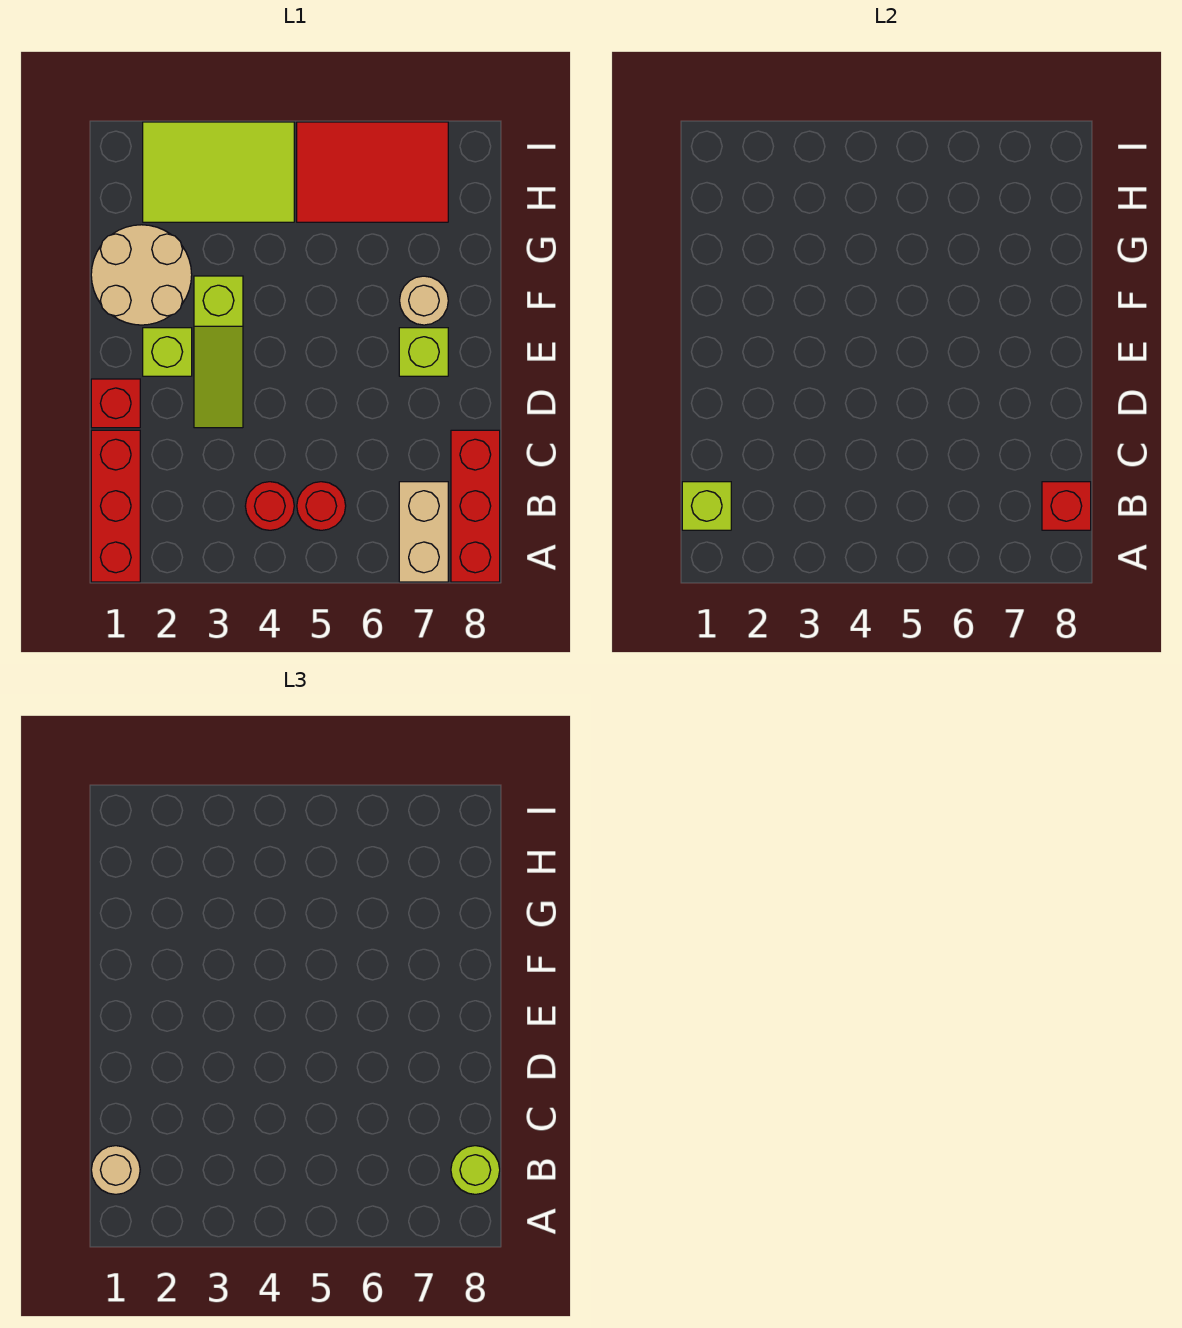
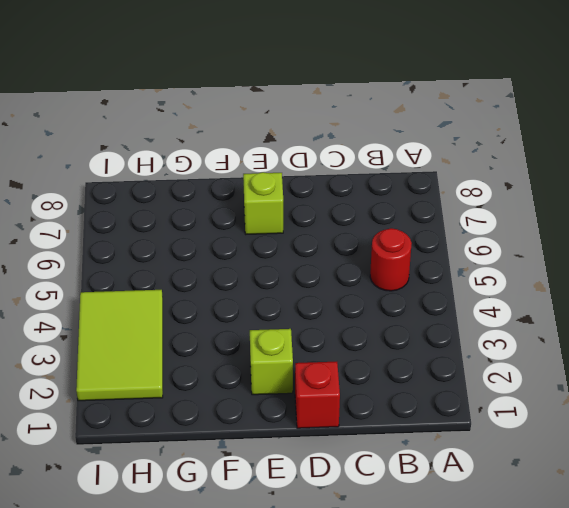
none -> red 1x3 brick [91,430,140,582]
none -> tan 1x2 brick [399,482,448,582]
none -> red 1x3 brick [451,430,500,582]

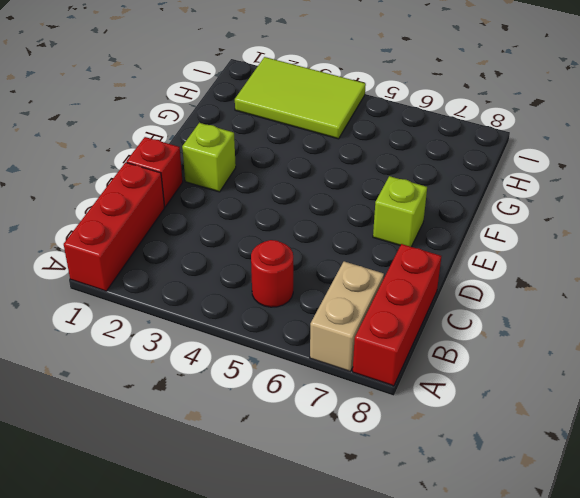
none -> red 1x1 round brick [245,482,294,530]
none -> lime 1x3 slope [194,276,243,428]
none -> tan 2x2 round brick [91,225,192,325]

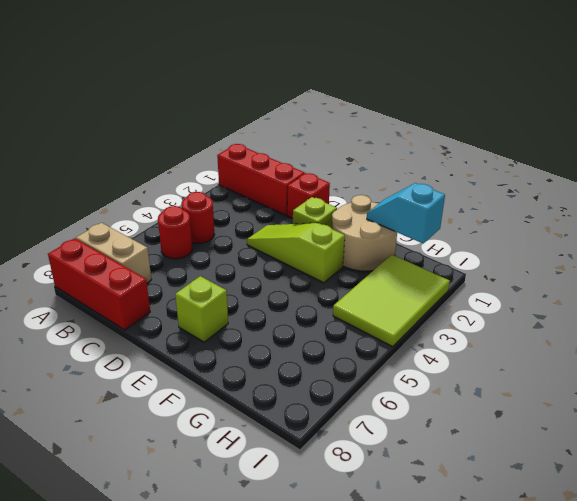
cyan 1x2 slope [367,183,445,243] -> none
none -> tan 1x1 round brick [400,276,448,325]
none -> red 2x3 tile [297,122,448,222]
none -> lime 1x1 brick [682,482,731,530]

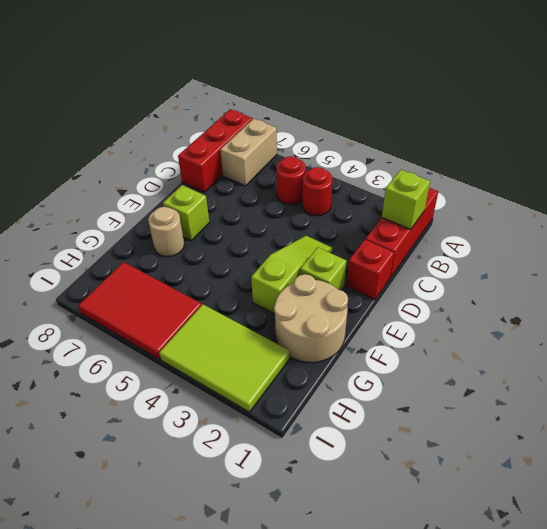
none -> red 1x1 brick [1042,482,1091,530]
none -> tan 1x1 round brick [91,1146,140,1194]
none -> lime 1x1 round brick [451,1146,500,1194]

